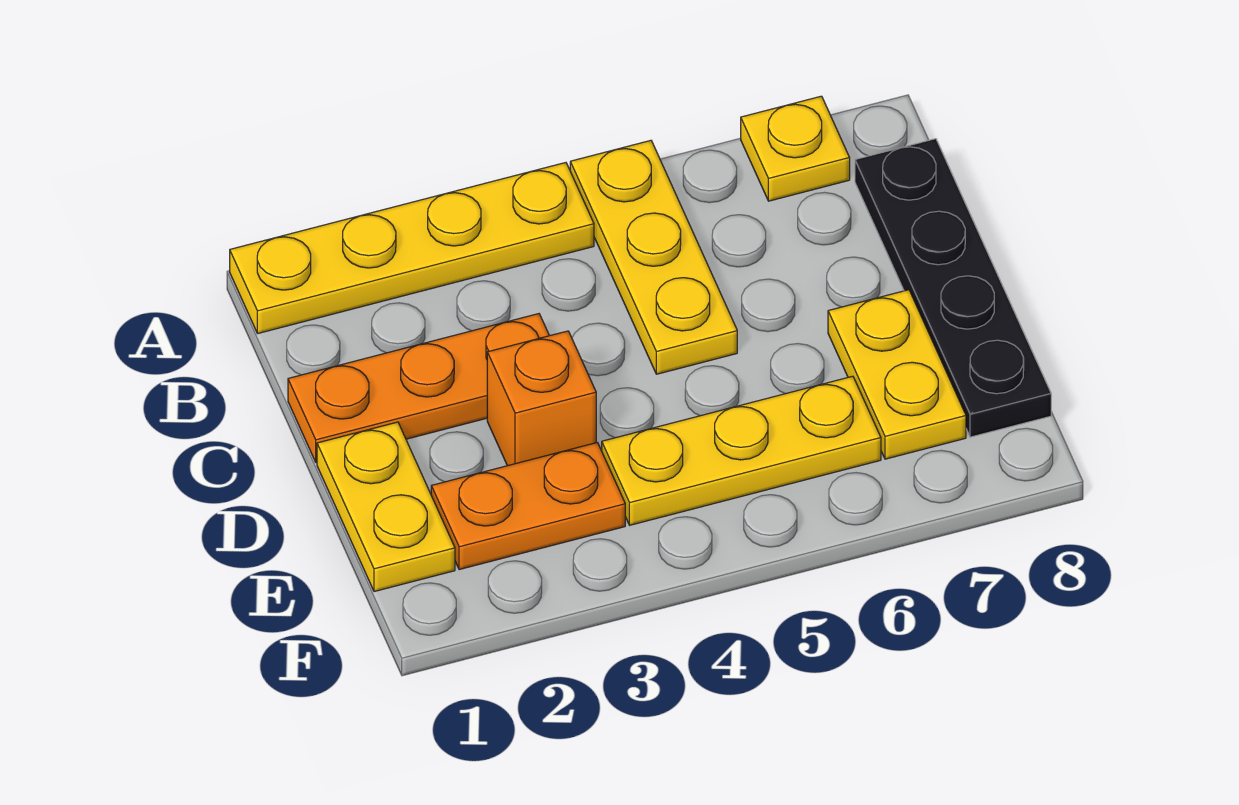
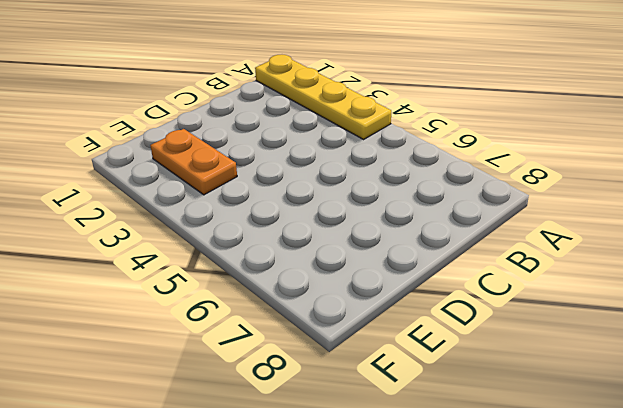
none -> yellow 1x3 plate [570,140,737,374]
none -> yellow 1x1 plate [741,96,850,201]

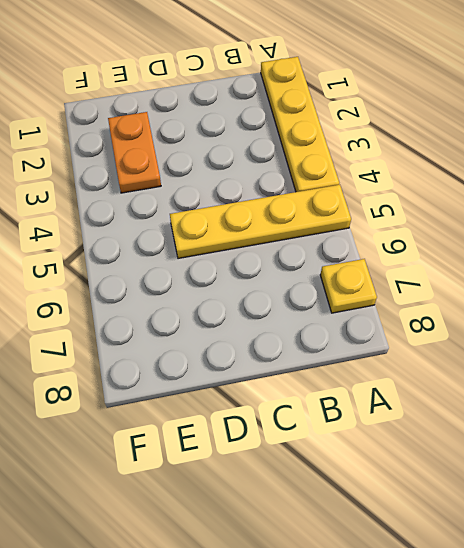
yellow 1x4 plate [170,185,351,258] -> yellow 1x3 plate [570,140,737,374]
none -> black 1x4 plate [855,139,1051,437]
none -> orange 1x3 plate [288,314,549,463]

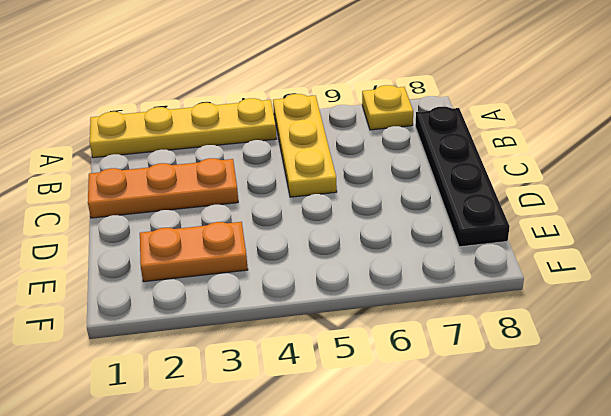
none -> yellow 1x2 plate [317,422,455,592]
none -> orange 1x1 brick [487,331,596,466]

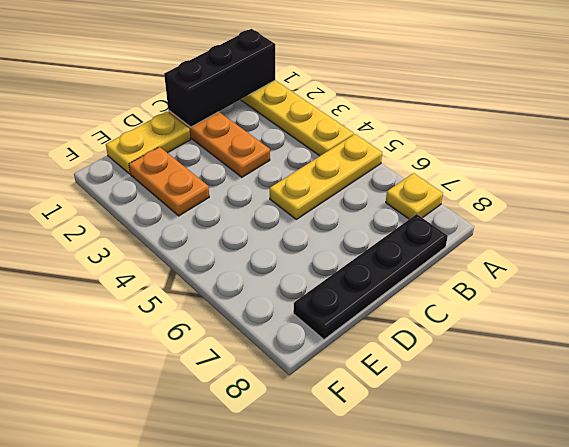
black 1x3 brick [164,29,275,127] -> none
none -> orange 1x1 brick [487,331,596,466]
none -> yellow 1x2 plate [828,290,966,459]

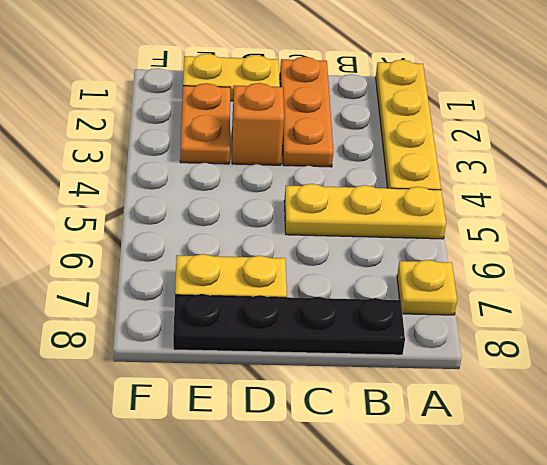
none -> yellow 1x3 plate [602,376,881,525]

